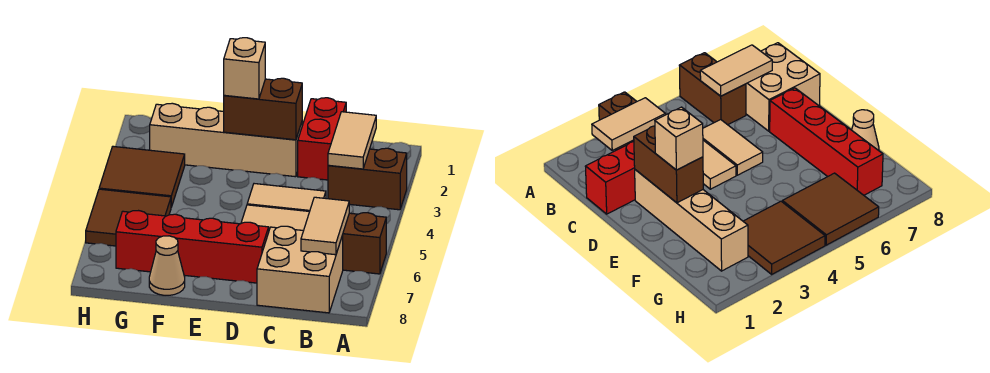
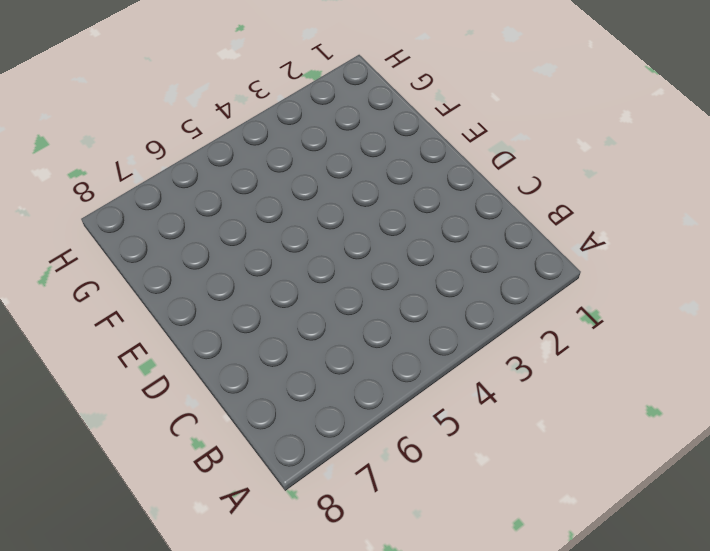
none -> brown 1x2 brick [328,148,407,210]
none -> brown 1x2 brick [343,213,386,274]
none -> tan 2x2 brick [257,226,343,313]

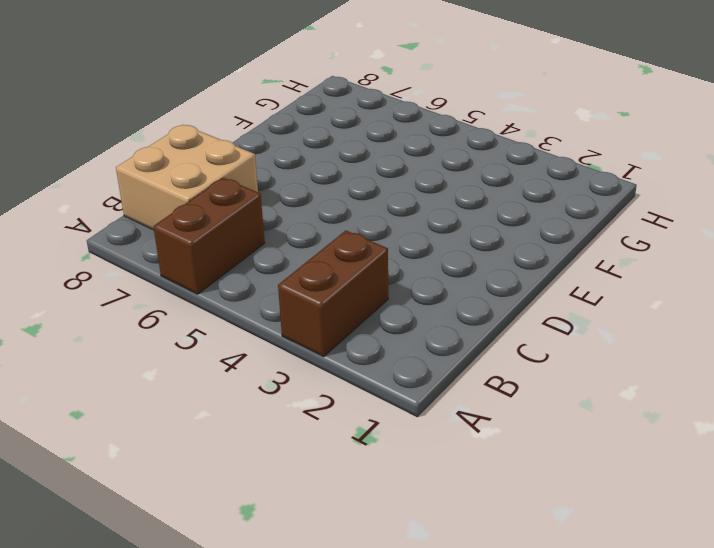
none -> red 1x2 brick [298,98,346,180]
none -> tan 1x2 tile [247,184,326,211]
none -> tan 1x2 tile [241,205,310,231]

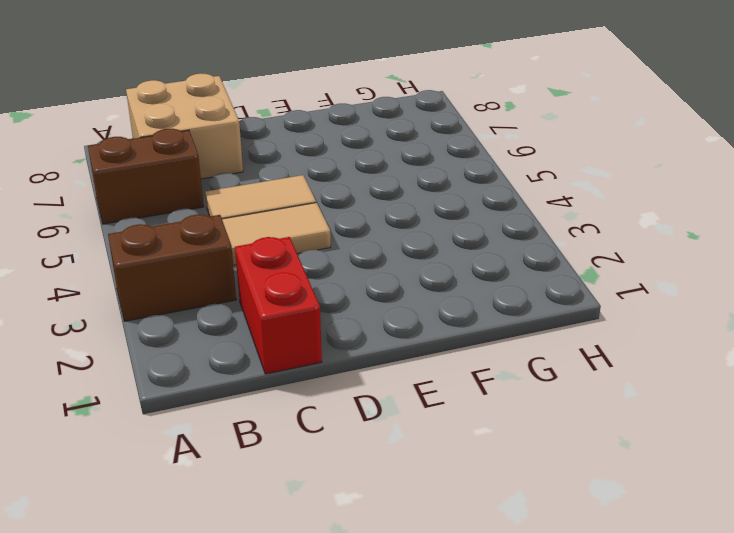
none -> tan 1x4 brick [150,103,302,177]
none -> red 1x4 brick [116,211,269,283]
none -> tan 1x1 cone [149,236,185,295]

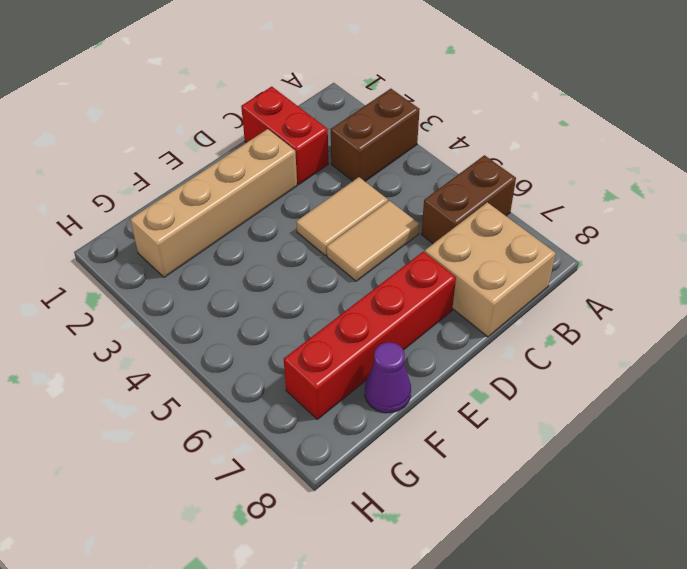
purple 1x1 cone [365,342,411,413] -> tan 1x1 cone [149,236,185,295]
none -> brown 2x2 tile [99,146,185,207]
none -> brown 2x2 tile [86,189,171,246]
none -> tan 1x2 tile [328,112,376,169]

